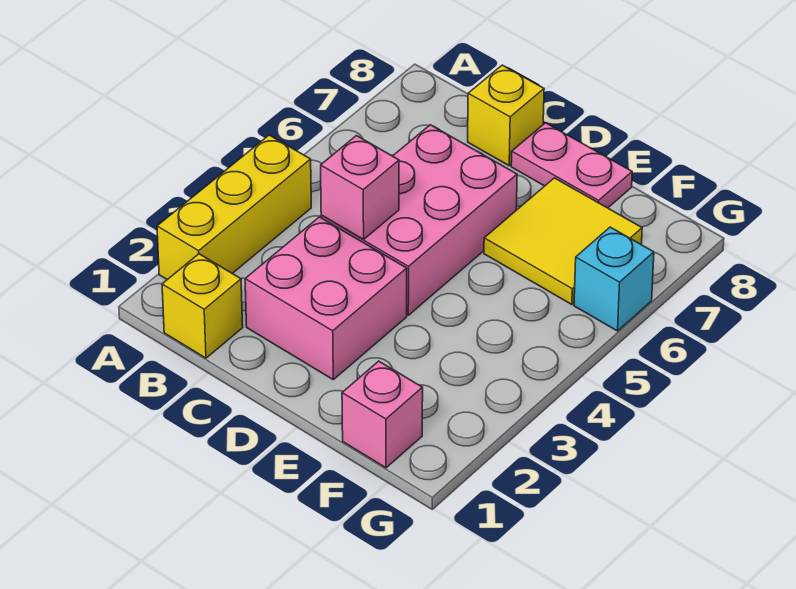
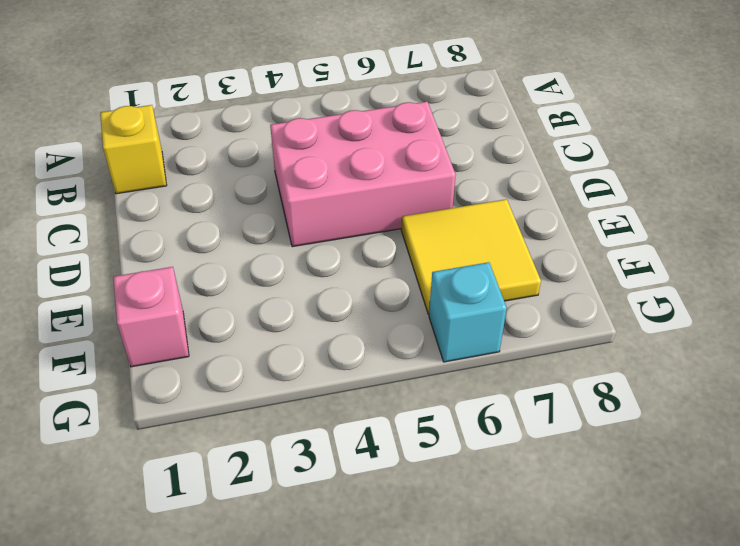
none -> yellow 1x3 brick [157,135,311,280]
none -> pink 2x2 brick [245,217,407,380]

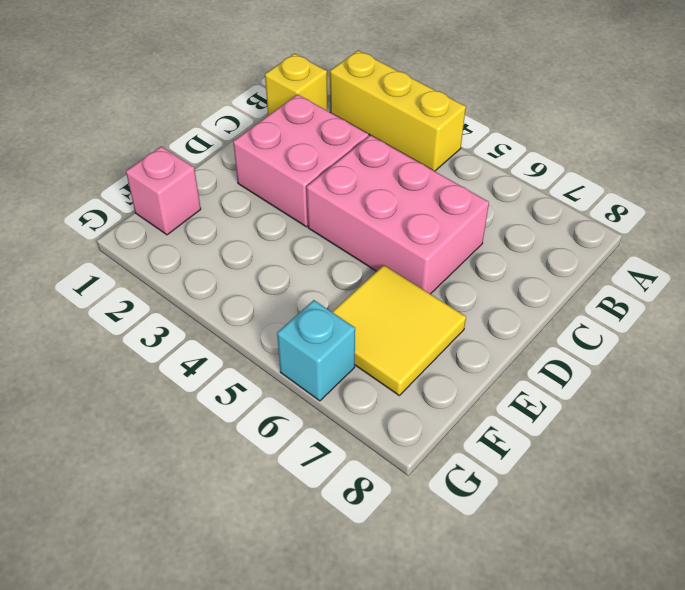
none -> yellow 1x1 brick [468,65,544,166]
none -> pink 1x2 plate [511,123,632,208]

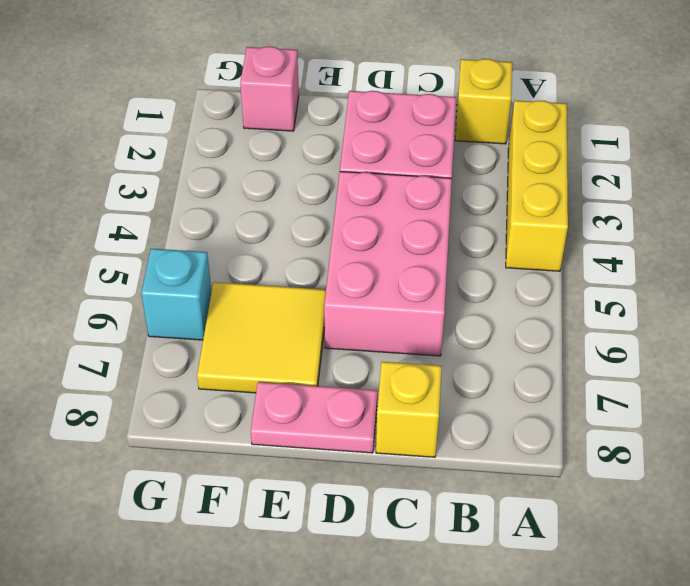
none -> pink 1x1 brick [321,136,399,239]

